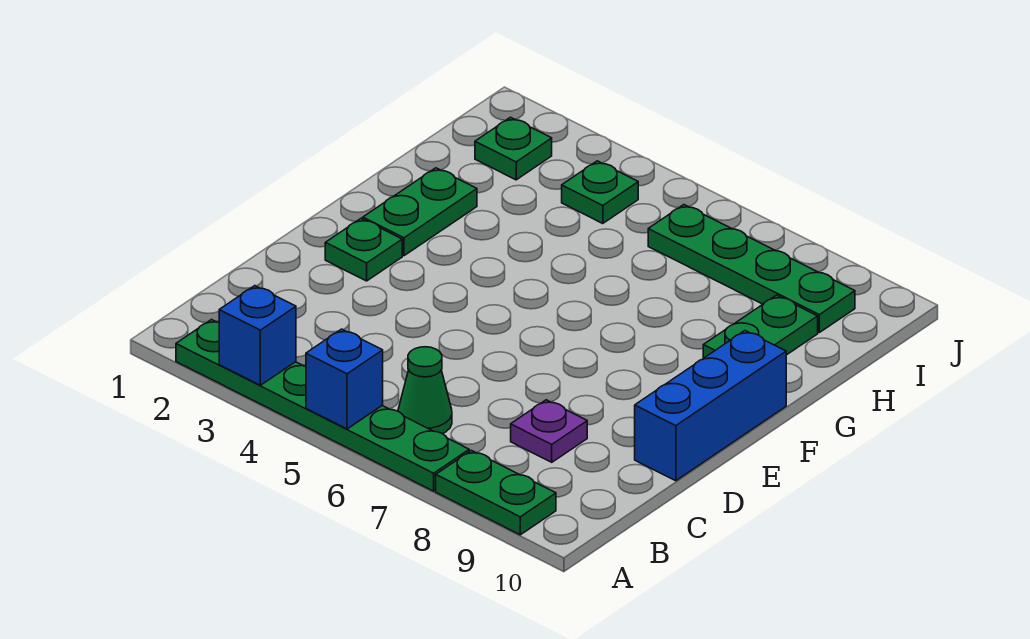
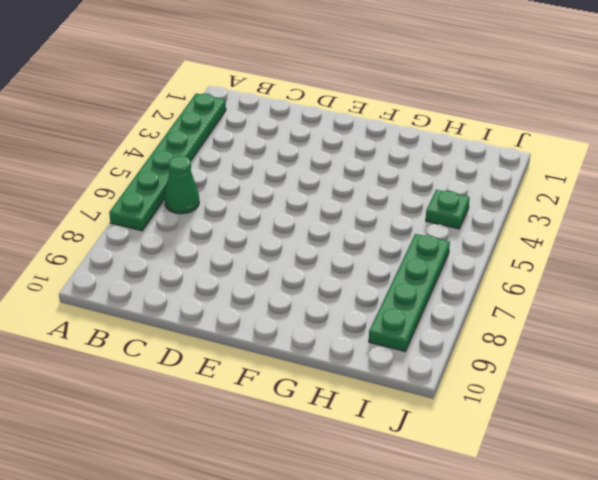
none -> green 1x2 plate [436,450,556,535]
none -> purple 1x1 plate [511,400,587,462]
none -> blue 1x3 brick [635,331,786,481]

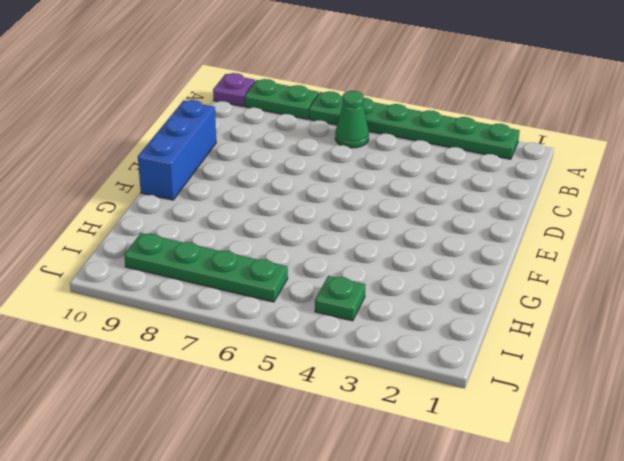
purple 1x1 plate [213,73,255,106] -> purple 1x1 plate moved to [511,400,587,462]
none -> green 1x1 plate [325,219,402,281]
none -> green 1x2 plate [363,168,477,256]
none -> green 1x2 plate [703,295,818,358]

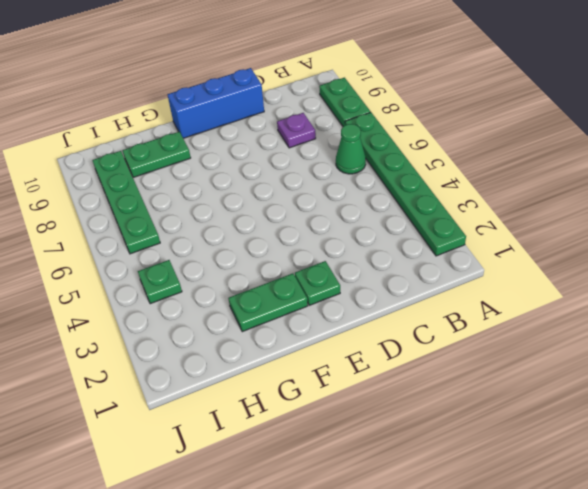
none -> green 1x1 plate [475,117,552,180]
none -> blue 1x1 brick [219,286,296,385]
none -> blue 1x1 brick [306,329,383,429]

